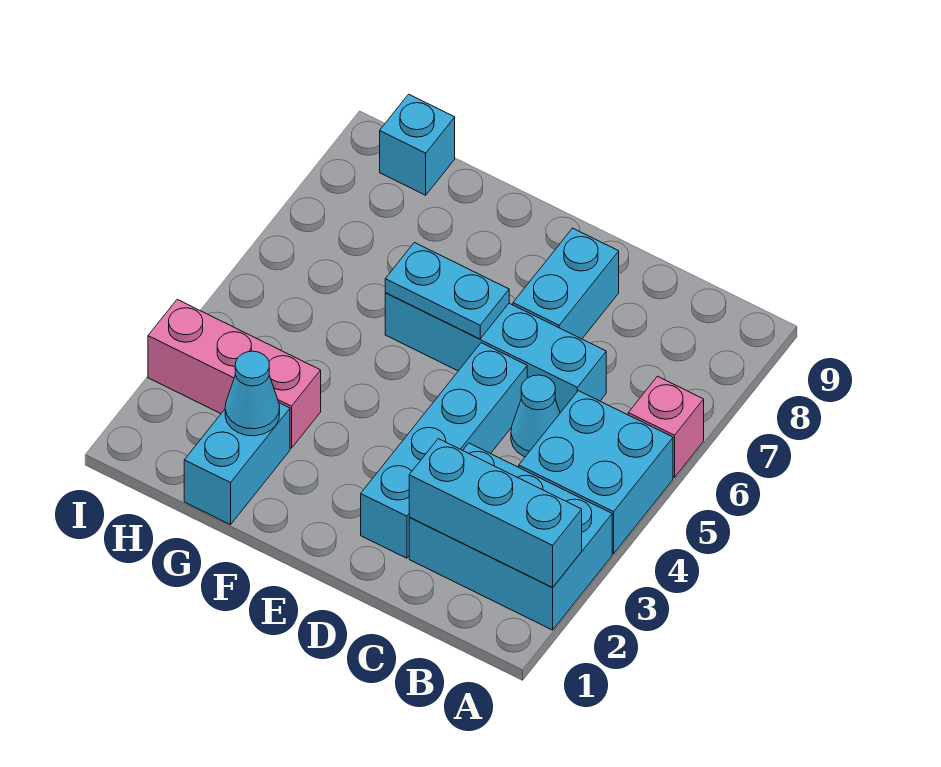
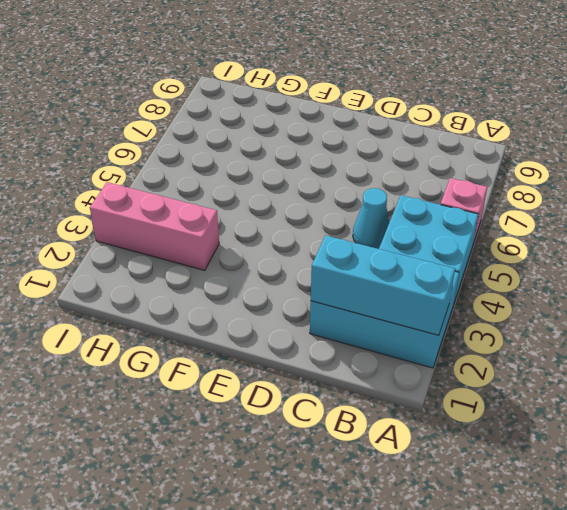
none -> cyan 1x4 brick [385,293,606,413]
none -> cyan 1x4 brick [361,343,527,558]
none -> cyan 1x2 brick [513,228,619,339]

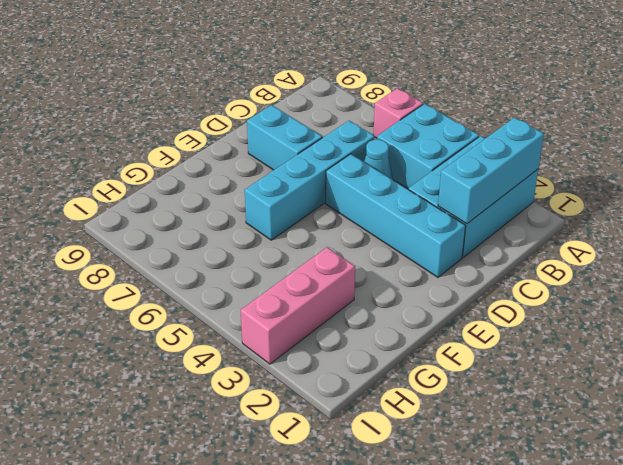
none -> cyan 1x2 brick [184,403,290,525]
none -> cyan 1x1 brick [380,94,455,195]
none -> cyan 1x2 plate [385,243,509,339]

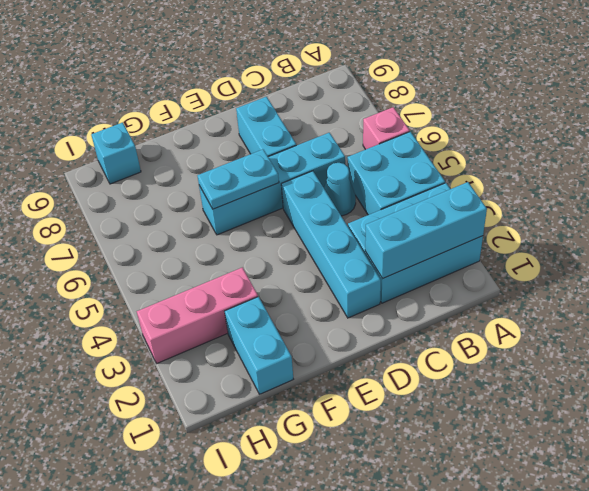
none -> cyan 1x1 cone [225,351,280,436]

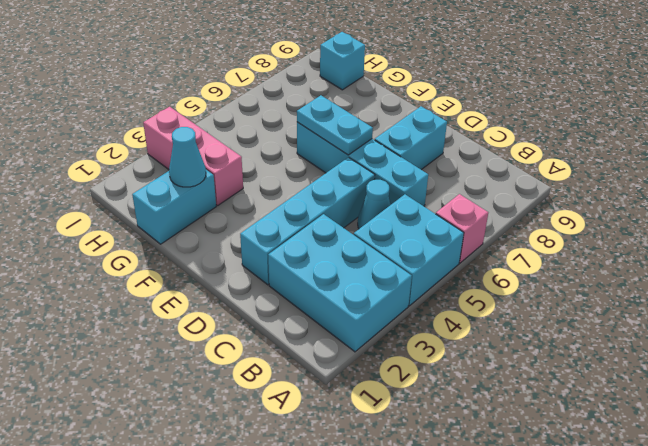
none -> cyan 1x3 brick [409,439,582,588]

